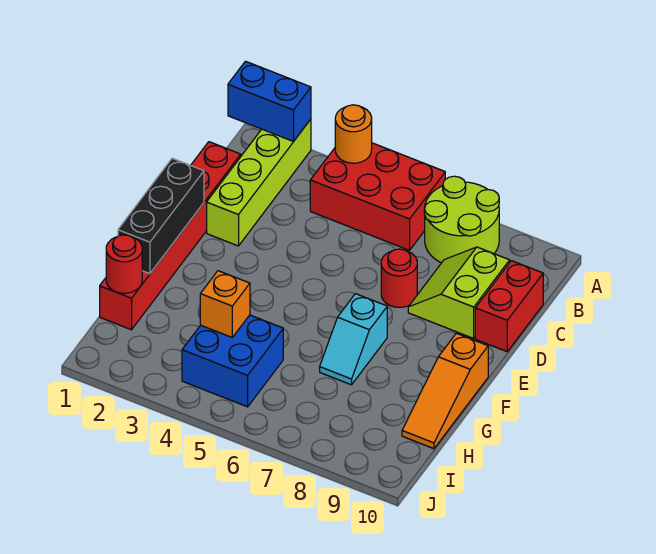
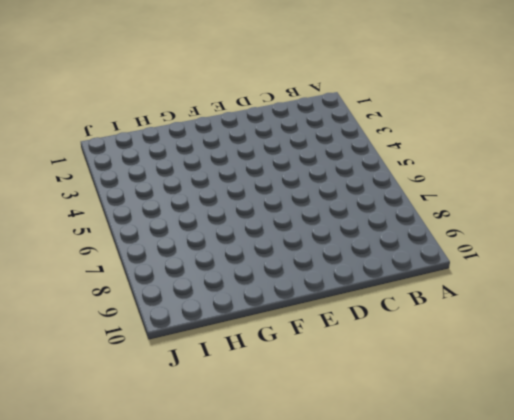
none -> lime 1x4 brick [207,119,311,246]
none -> red 2x3 brick [310,143,445,250]
none -> lime 2x2 round brick [424,176,499,263]

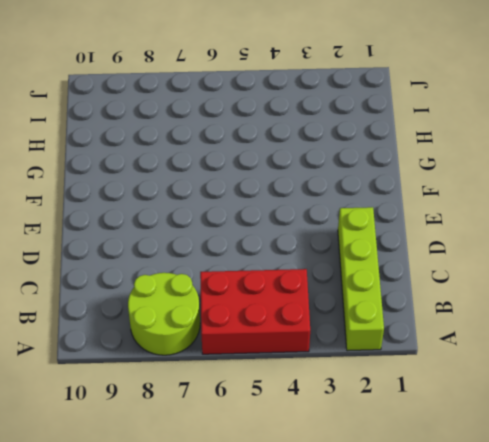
none -> red 1x6 brick [100,142,241,330]
none -> lime 2x2 slope [408,247,510,338]
none -> red 1x2 brick [475,261,543,352]

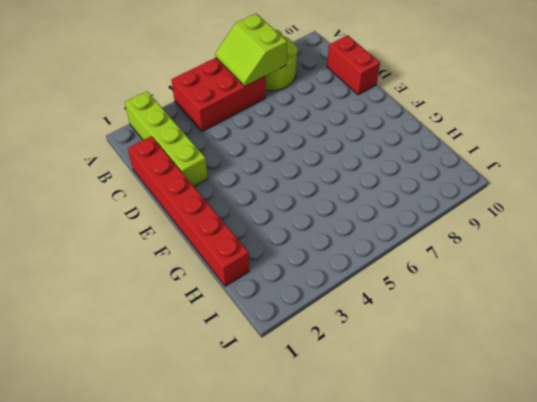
lime 2x2 slope [215,13,287,86] -> lime 2x2 slope moved to [408,247,510,338]
none -> red 1x1 round brick [381,249,417,307]
none -> cyan 1x2 slope [320,294,387,385]
none -> orange 1x3 slope [402,333,488,449]

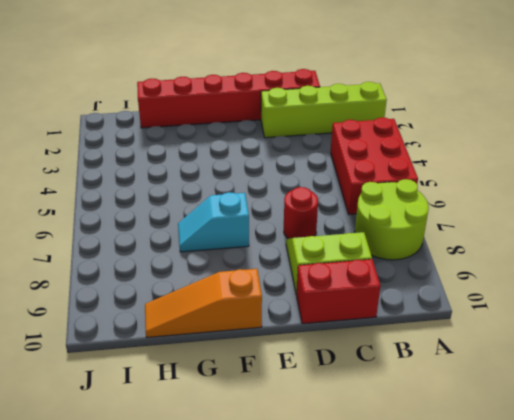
none -> blue 2x2 brick [182,315,283,407]
none -> blue 1x2 brick [228,61,311,141]
none -> orange 1x1 round brick [335,105,372,163]

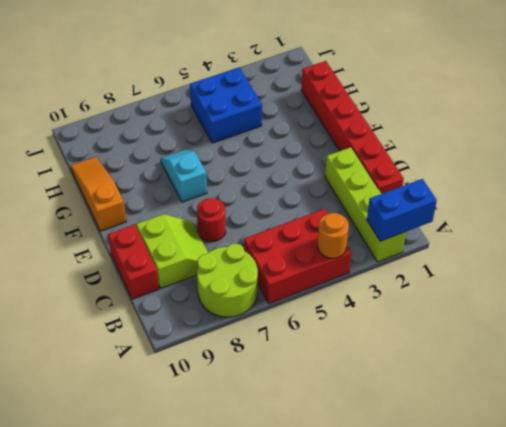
none -> black 1x3 brick [118,158,204,274]
none -> red 1x1 round brick [106,235,142,293]
none -> orange 1x1 brick [200,271,250,337]

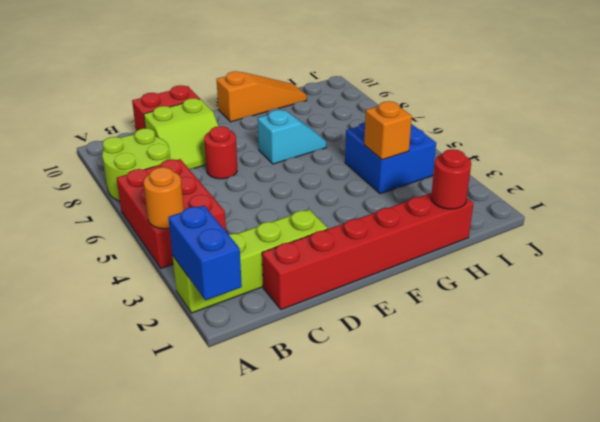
none -> black 1x3 brick [118,158,204,274]

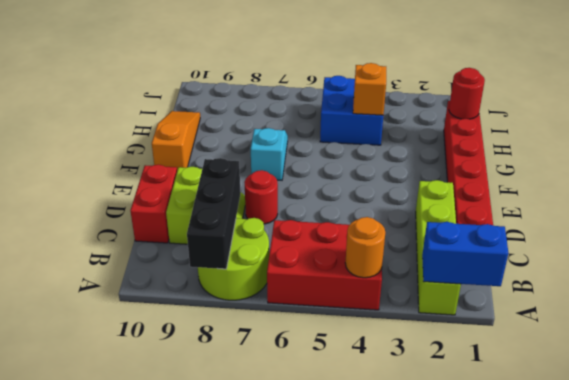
black 1x3 brick [187,158,241,269] -> black 1x3 brick moved to [118,158,204,274]

